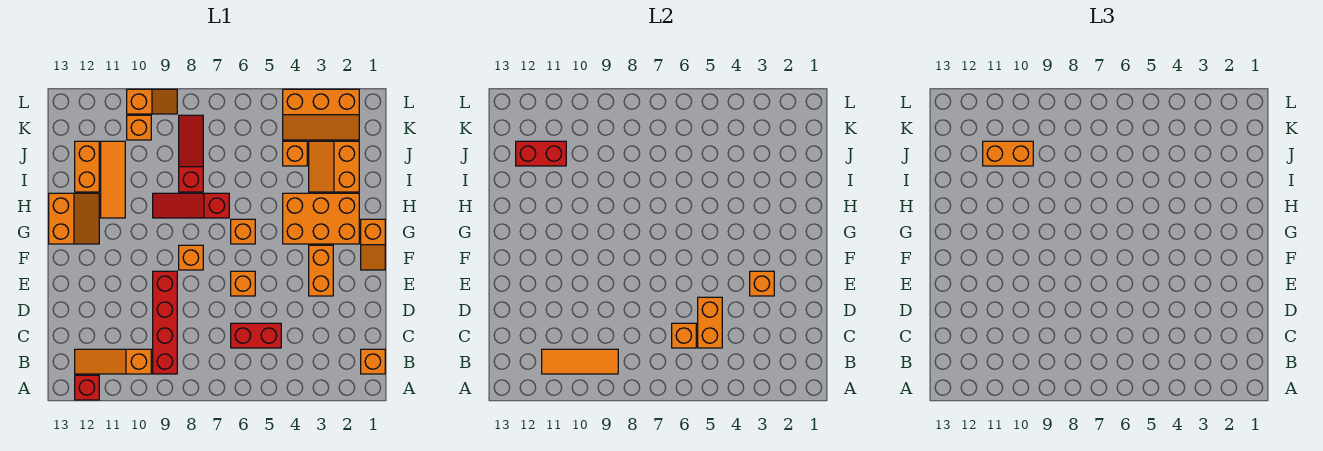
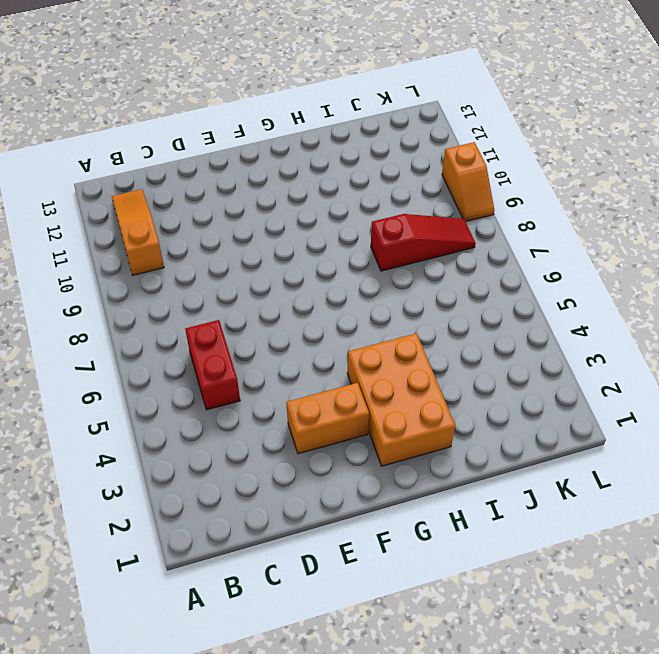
none -> red 1x1 brick [75,375,99,400]
none -> orange 1x1 brick [361,349,385,374]
none -> red 1x4 brick [153,271,177,374]

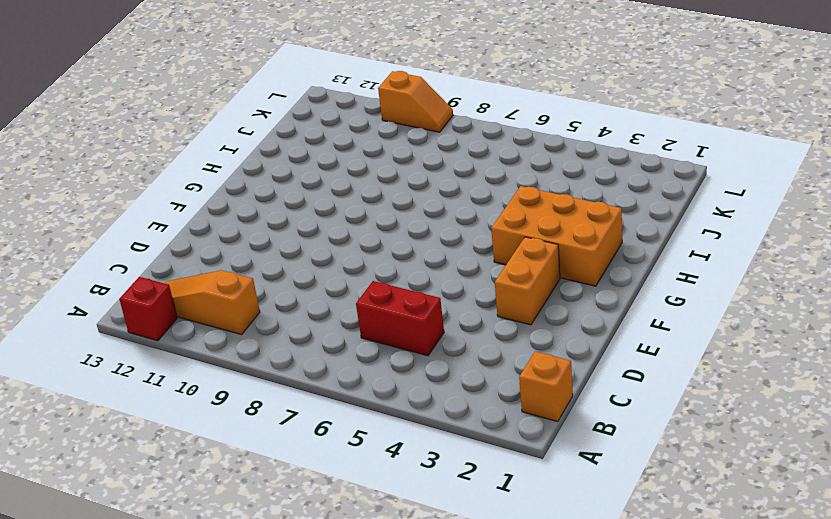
none -> red 1x4 brick [153,271,177,374]
none -> orange 1x1 brick [231,271,255,296]
none -> orange 1x2 slope [361,219,385,270]

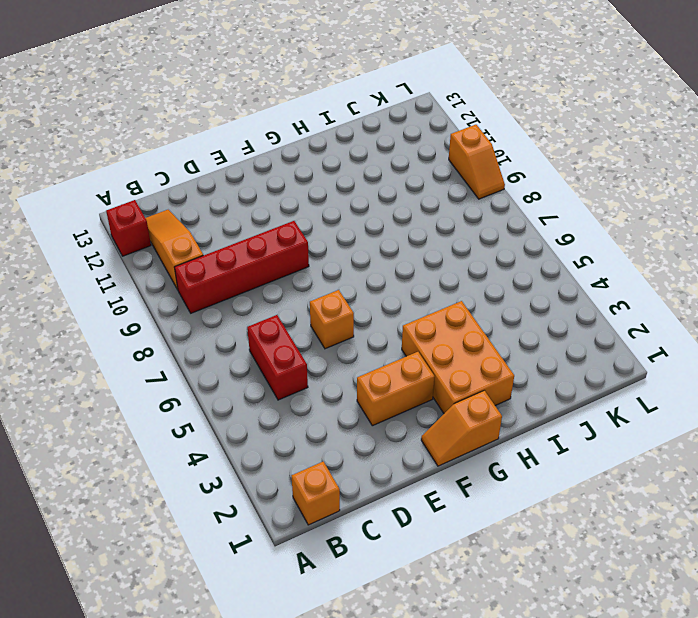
none -> orange 1x1 brick [179,245,203,270]
none -> orange 1x1 brick [231,219,255,244]
none -> orange 2x2 slope [49,193,99,244]

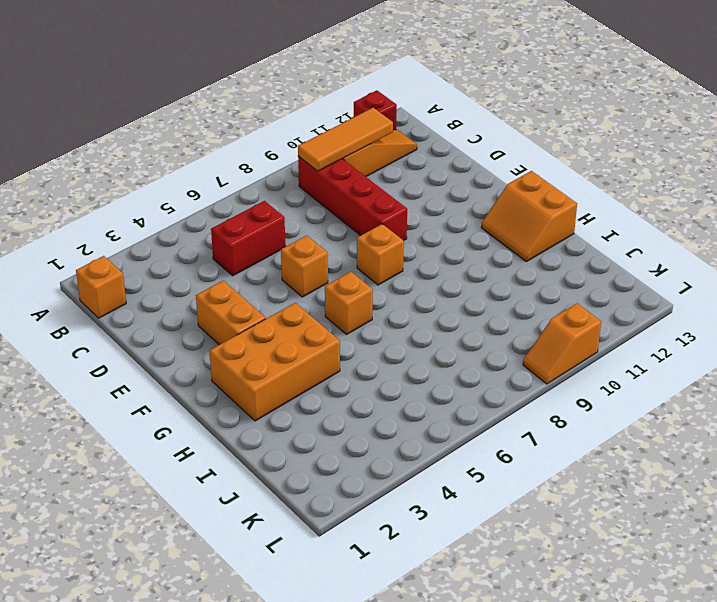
none -> orange 1x2 slope [361,219,385,270]
none -> red 1x3 slope [153,193,229,218]
none -> orange 1x3 tile [101,141,125,218]

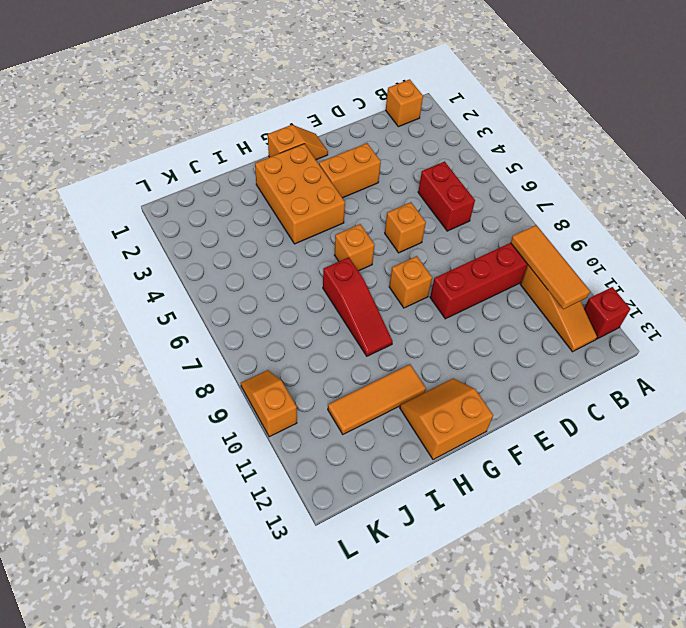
none -> orange 2x2 slope [309,141,359,192]
none -> red 1x3 slope [179,115,203,192]
none -> orange 1x2 brick [75,141,99,192]

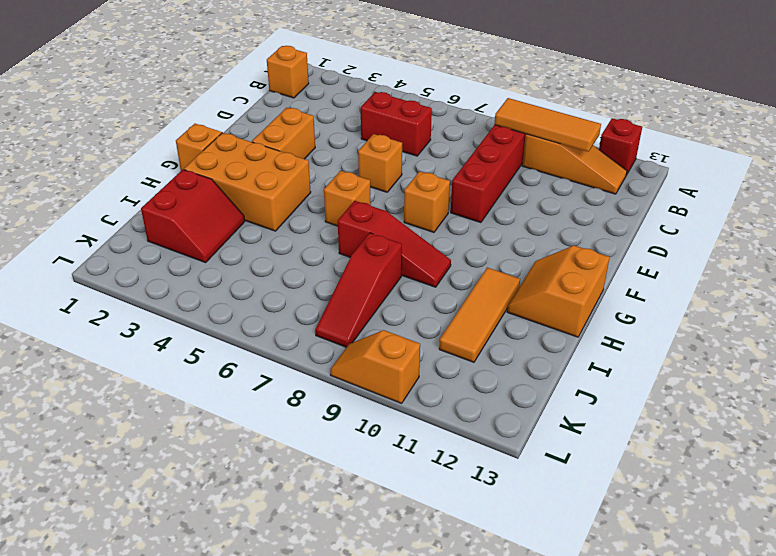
red 2x2 slope [141,170,245,263] -> orange 2x2 slope [309,141,359,192]
none -> orange 1x2 brick [75,141,99,192]
none -> orange 1x1 brick [283,141,307,166]
none -> orange 2x3 slope [283,89,359,140]

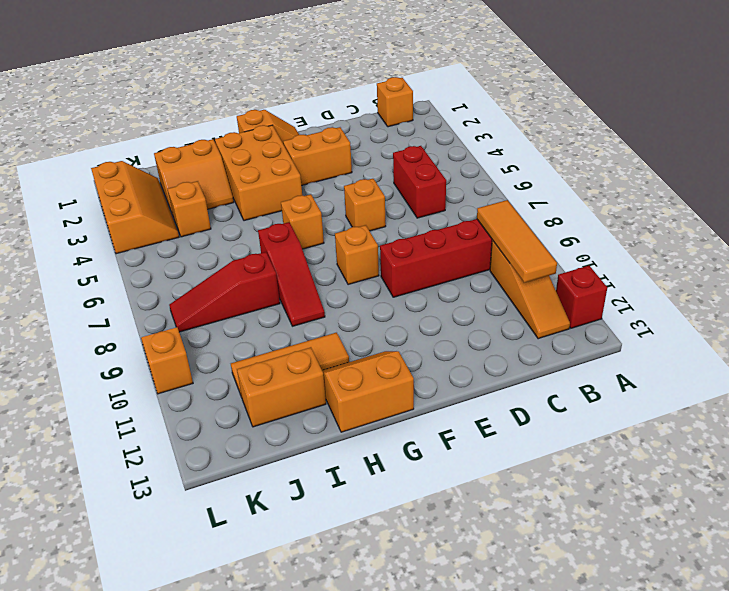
none -> orange 1x1 brick [127,115,151,140]
none -> orange 1x2 brick [698,297,722,348]
none -> orange 1x1 brick [672,323,696,348]

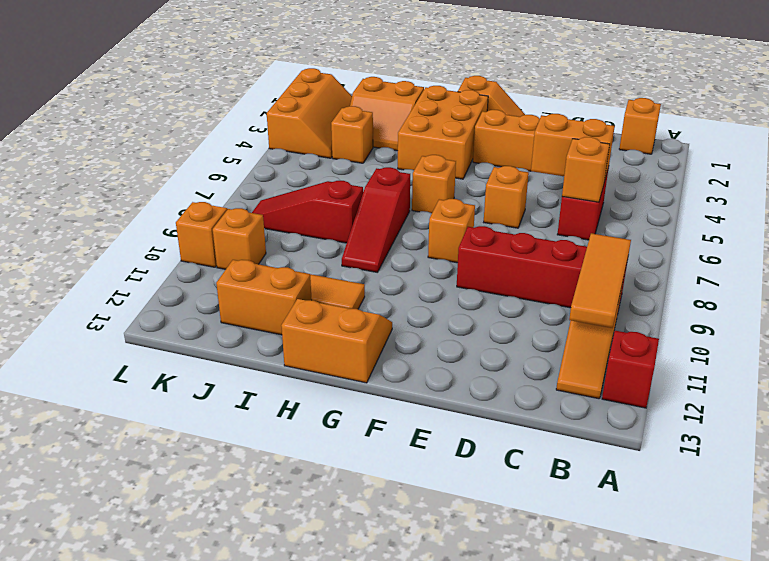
none -> orange 1x1 brick [750,271,774,296]
none -> red 1x2 brick [516,141,566,166]
none -> orange 1x2 brick [983,141,1033,166]

